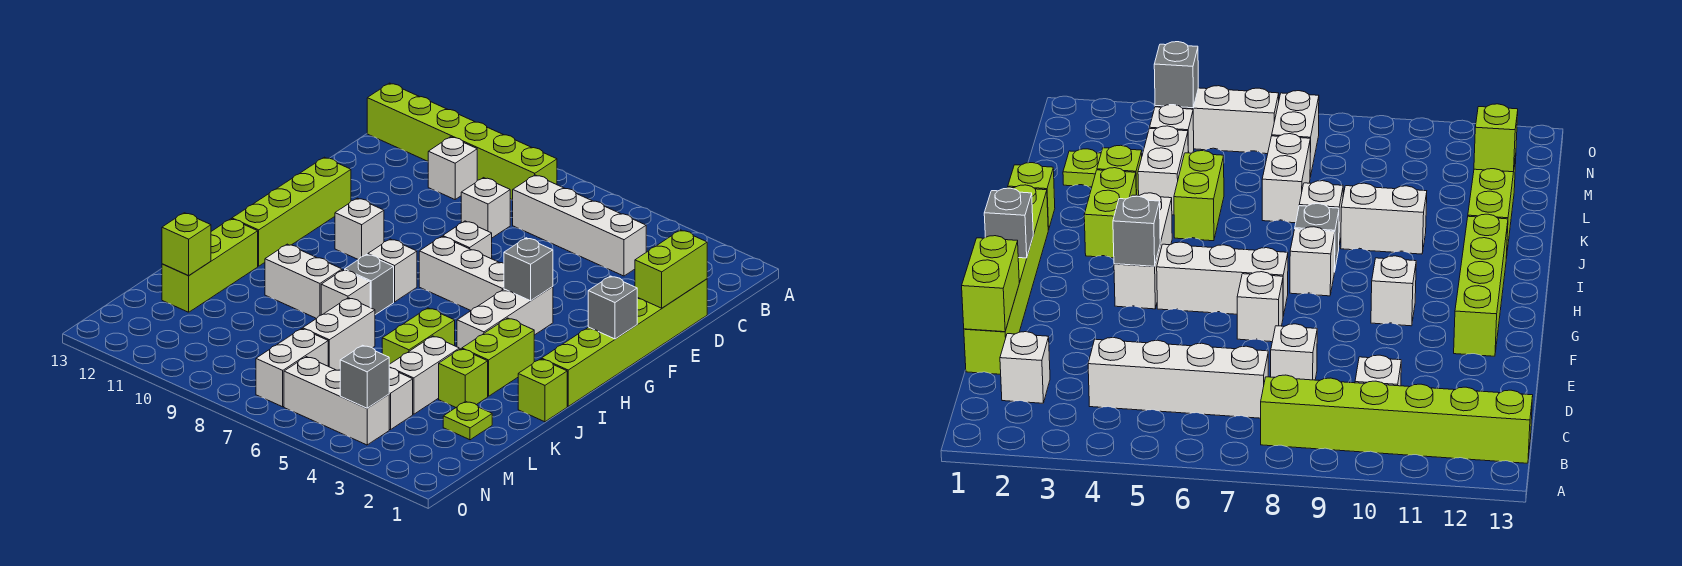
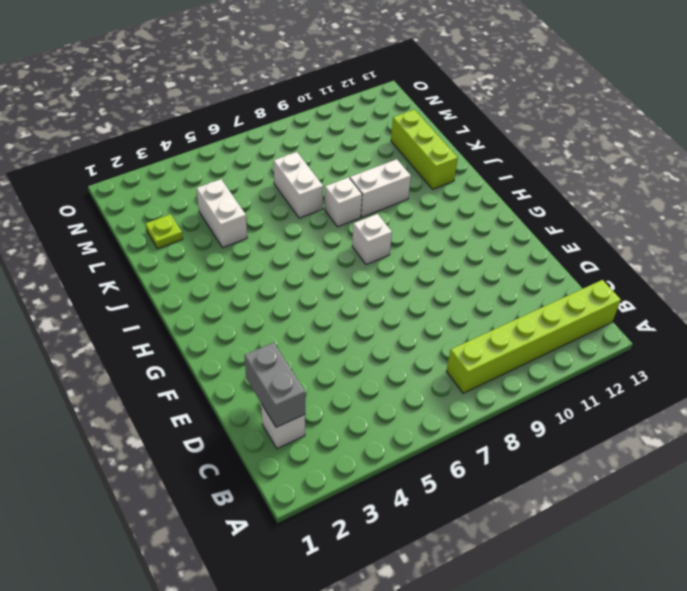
grey 1x2 brick [245,343,305,427] -> none
none -> white 1x4 brick [513,175,646,276]
none -> white 1x1 brick [428,137,477,199]
none -> lime 1x6 brick [542,279,707,406]
none -> white 1x1 brick [461,178,510,238]

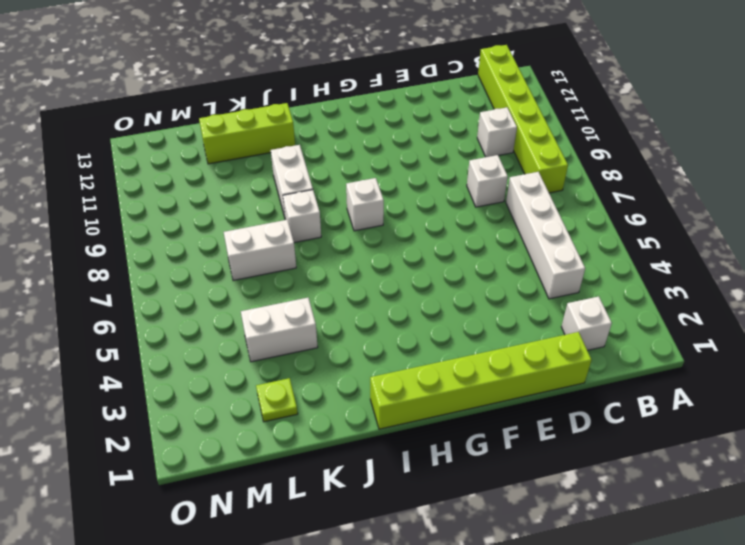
none -> white 1x1 brick [443,221,492,259]
none -> lime 1x4 brick [232,157,351,266]
none -> white 1x3 brick [457,287,553,349]
none -> white 1x3 brick [419,236,504,310]

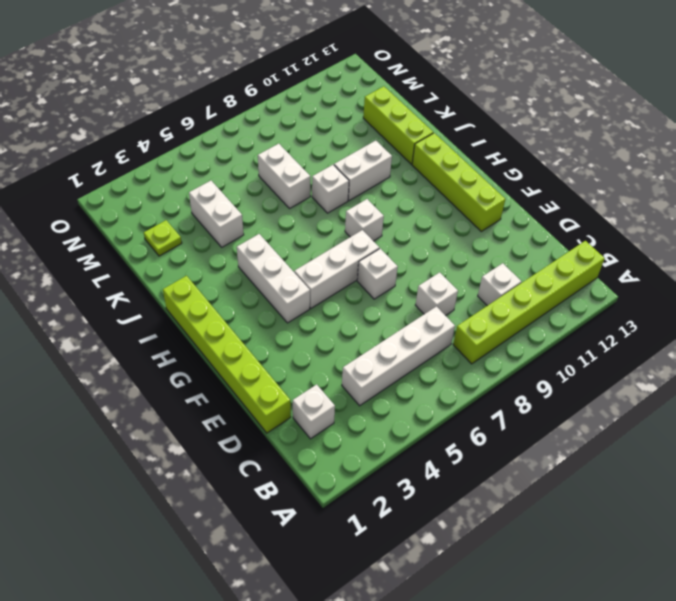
none -> white 1x1 brick [335,198,384,260]
none -> lime 1x2 brick [462,318,534,396]
none -> grey 1x1 brick [345,254,394,315]
none -> lime 1x1 brick [518,359,567,422]

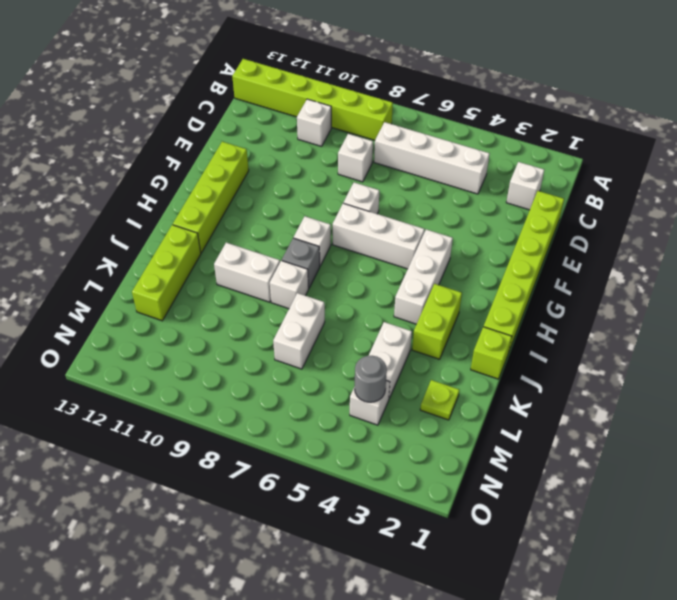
grey 1x1 round brick [355,356,387,402] -> none
none -> white 1x1 brick [335,198,384,260]
none -> lime 1x2 brick [382,308,455,364]
none -> lime 1x1 brick [439,349,488,407]
none -> white 1x2 brick [256,329,328,407]

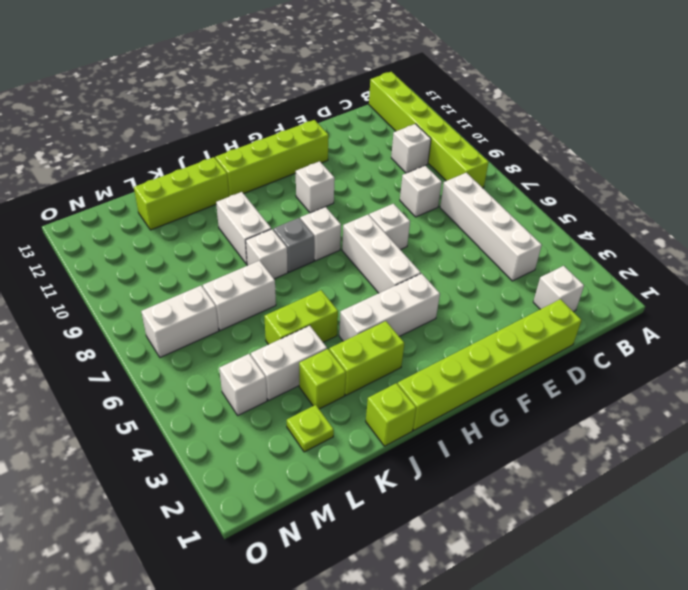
none -> white 1x3 brick [284,357,389,445]
none -> lime 1x2 brick [635,230,707,308]
none -> grey 1x1 brick [588,276,637,339]
none -> grey 1x1 brick [504,238,553,301]

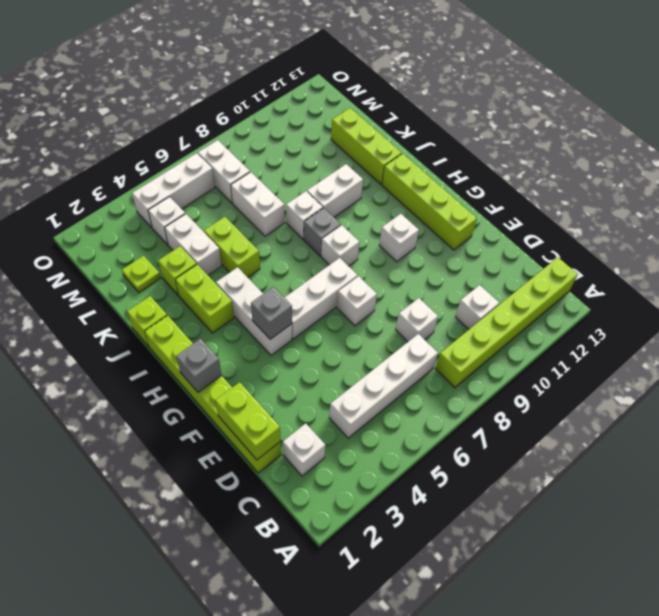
none -> lime 1x1 brick [162,213,211,275]
none -> grey 1x1 brick [340,345,389,408]

